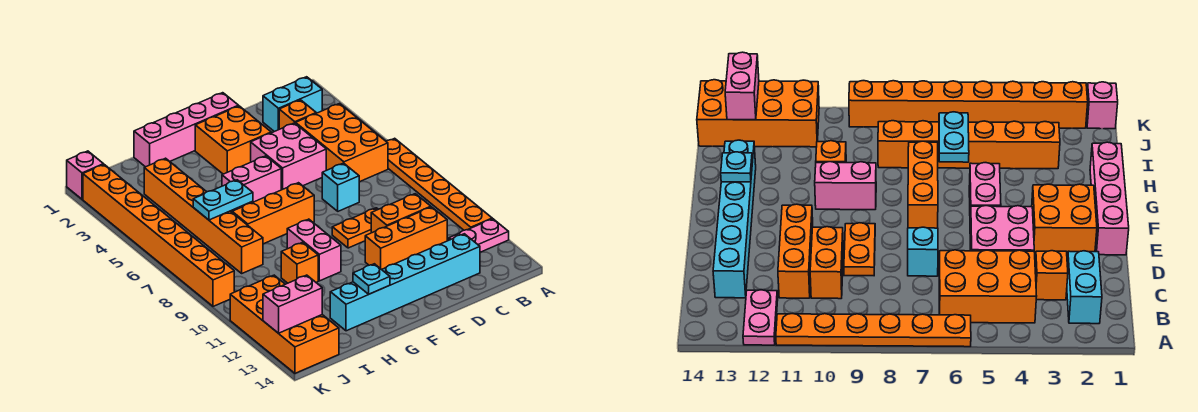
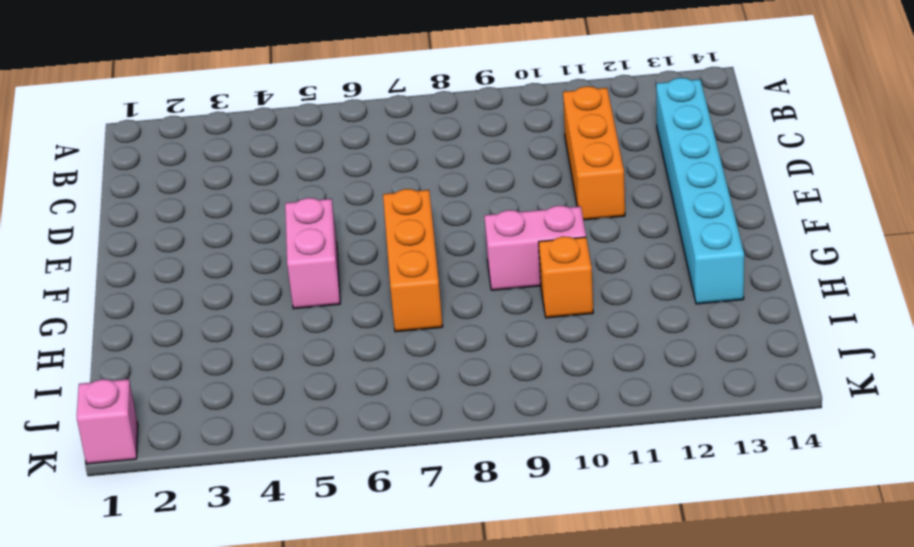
none -> orange 1x6 plate [386,138,492,230]
none -> pink 1x2 plate [449,219,509,252]
none -> cyan 1x2 brick [263,77,322,132]

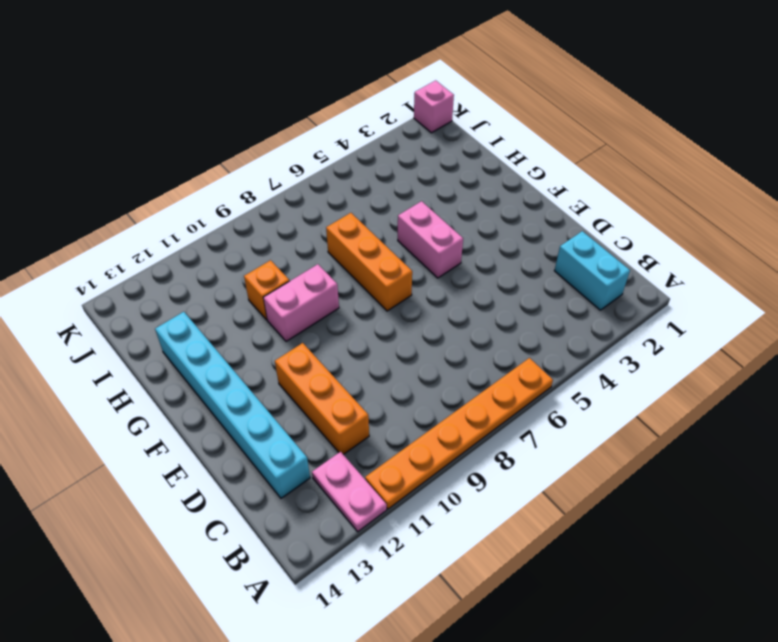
none -> orange 2x3 brick [296,104,388,182]
none -> orange 1x1 brick [279,100,316,129]
none -> orange 1x2 brick [371,194,431,233]

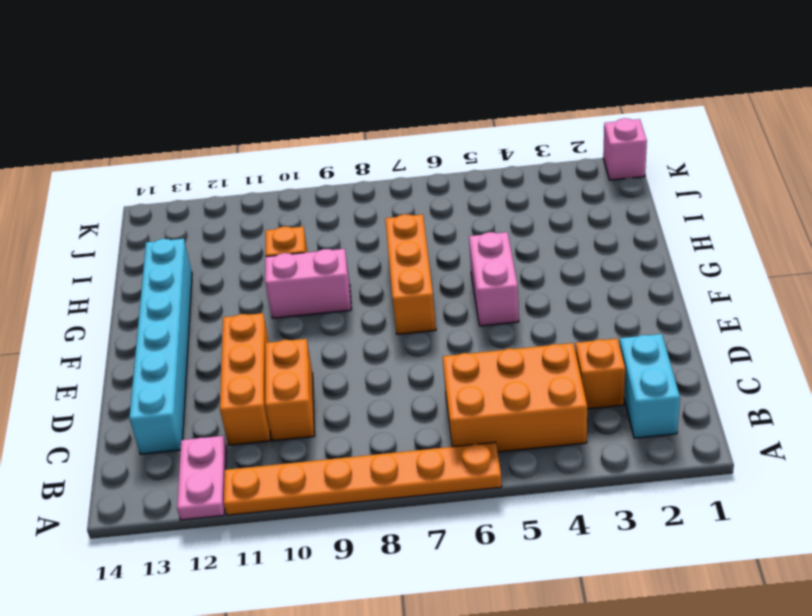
none -> pink 2x2 brick [251,123,326,190]
none -> cyan 1x1 brick [322,163,359,211]
none -> orange 1x2 plate [332,208,378,248]

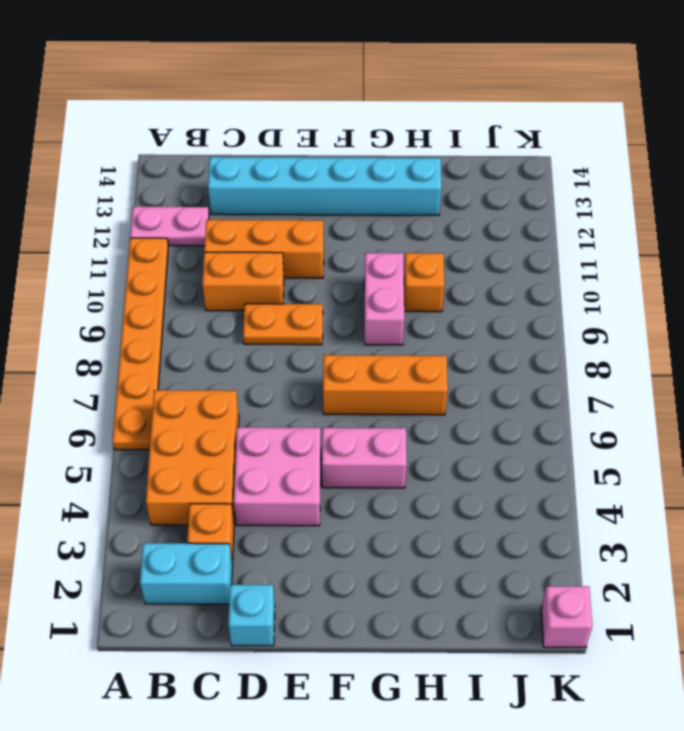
cyan 1x1 brick [228,585,275,646] -> cyan 1x1 brick moved to [322,163,359,211]
none -> pink 1x4 brick [134,93,239,167]
none -> orange 2x2 brick [195,106,271,174]
none -> orange 1x6 brick [144,158,263,273]

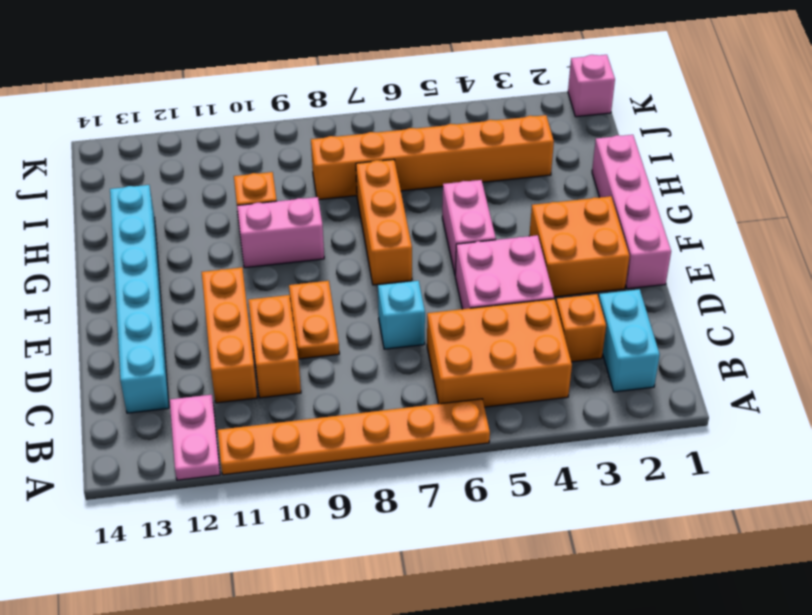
none -> orange 2x4 brick [230,275,339,373]
none -> orange 1x8 brick [83,165,234,306]
none -> cyan 1x1 plate [353,264,390,294]

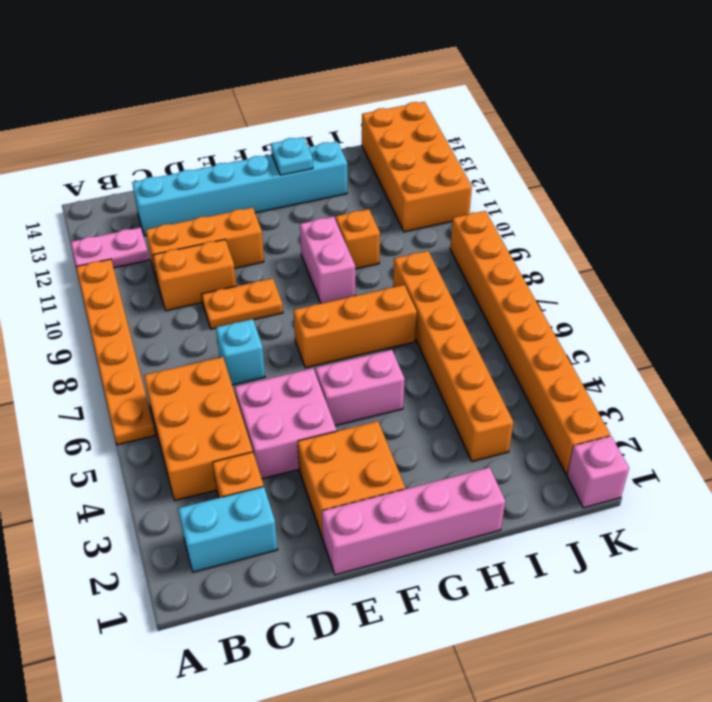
none -> cyan 1x2 plate [193,180,253,220]
none -> pink 1x2 brick [263,275,322,333]

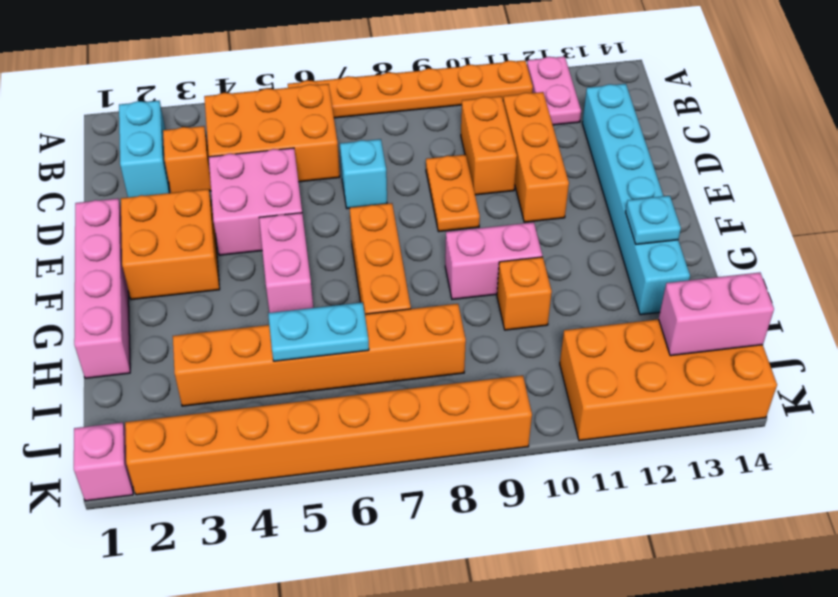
cyan 1x2 plate [268,302,369,361] -> cyan 1x2 plate turned to [193,180,253,220]
pink 1x2 brick [659,272,774,356] -> pink 1x2 brick turned to [263,275,322,333]

